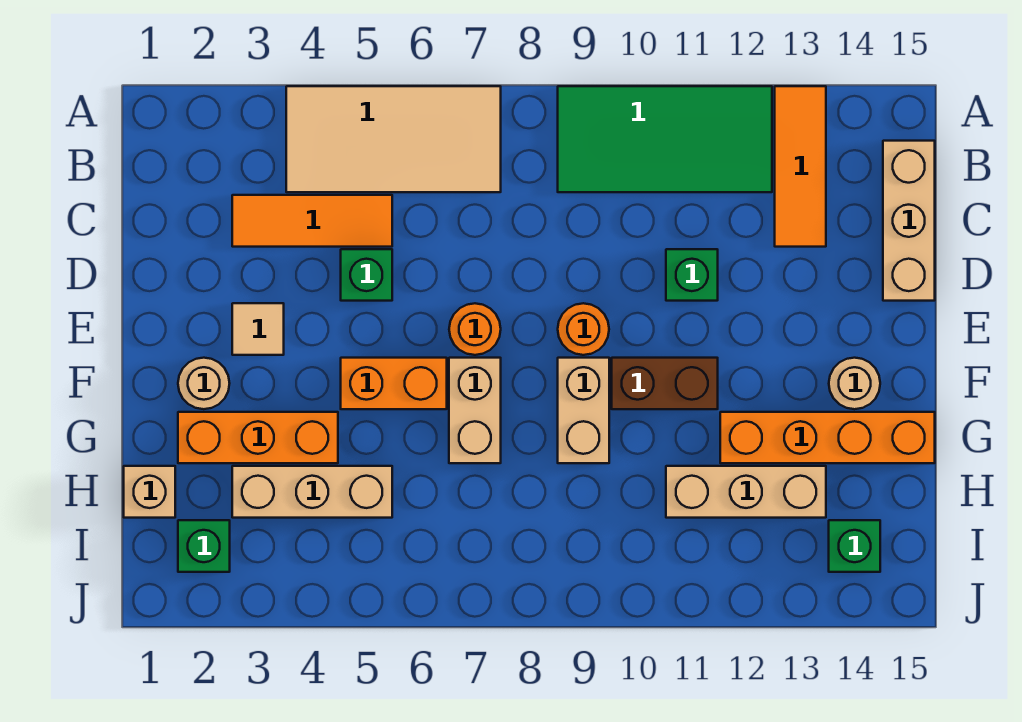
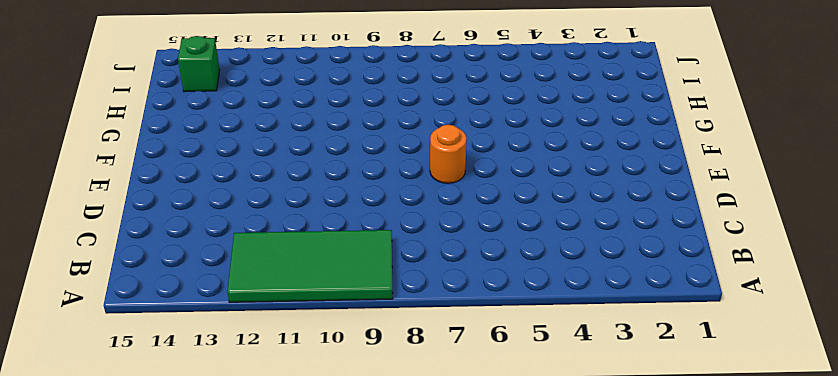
none -> tan 2x4 tile [286,86,501,192]
none -> orange 1x3 tile [775,86,826,247]
none -> tan 1x3 brick [883,141,935,301]

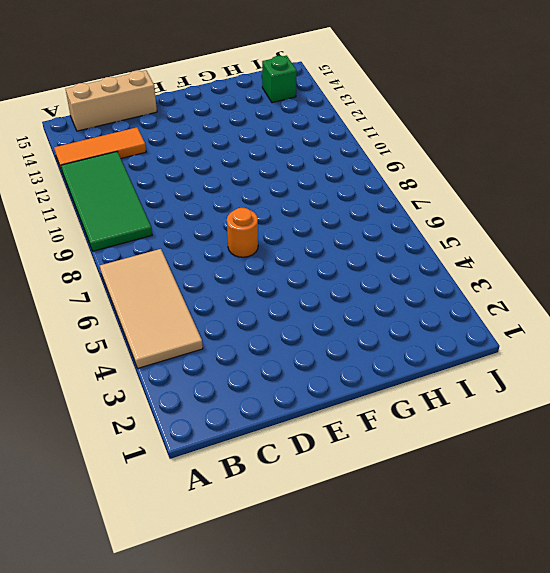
none -> orange 1x3 tile [232,195,392,247]
none -> green 1x1 brick [341,249,392,301]
none -> green 1x1 brick [666,249,718,301]

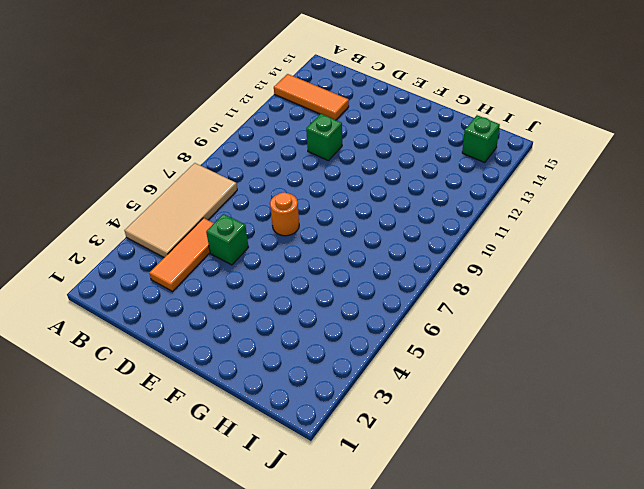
none -> green 2x4 tile [558,86,772,192]
none -> tan 1x3 brick [883,141,935,301]
none -> tan 1x1 tile [232,303,284,355]

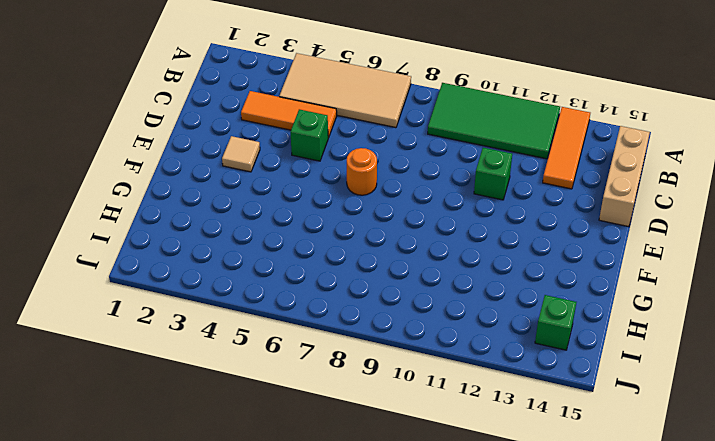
none -> orange 1x1 round brick [558,303,609,355]
none -> tan 1x1 round brick [178,358,230,409]
none -> orange 1x2 brick [341,358,447,409]

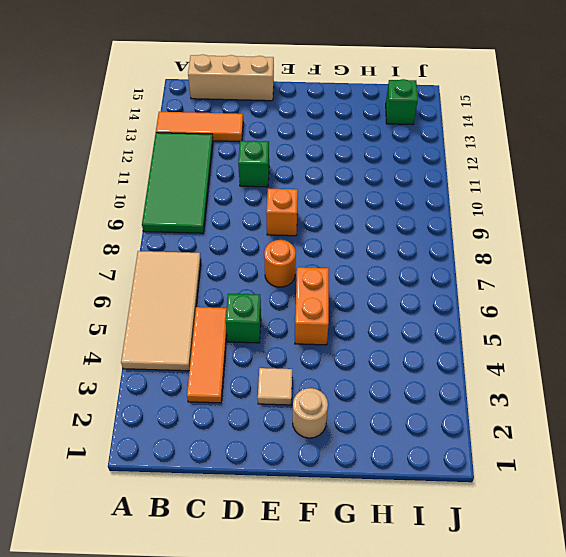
orange 1x1 brick [266,189,298,236] -> orange 1x1 round brick [558,303,609,355]
none -> tan 1x2 brick [449,358,501,463]
none -> tan 1x2 brick [558,358,609,463]
none -> brown 1x2 brick [612,358,718,409]

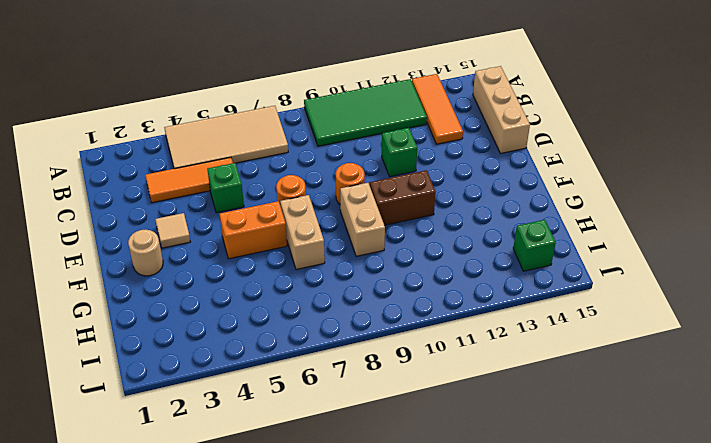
none -> tan 1x1 round brick [829,358,880,409]
none -> orange 1x3 brick [178,412,338,463]
none -> orange 1x4 brick [720,412,935,463]

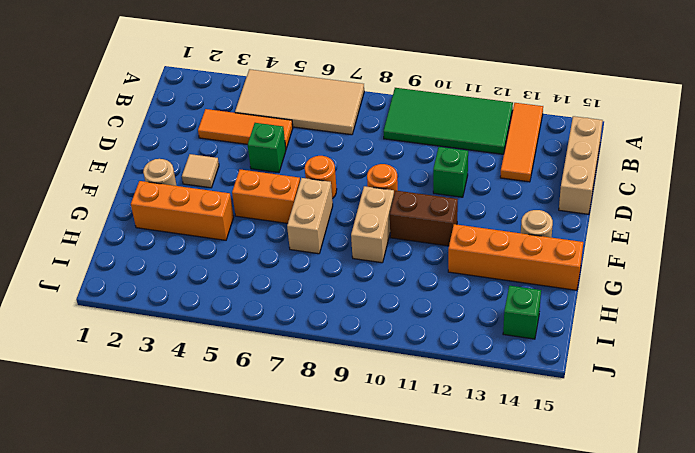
none -> tan 1x1 brick [124,466,175,518]
none -> tan 1x3 brick [232,466,392,518]
none -> tan 1x3 brick [666,466,826,518]

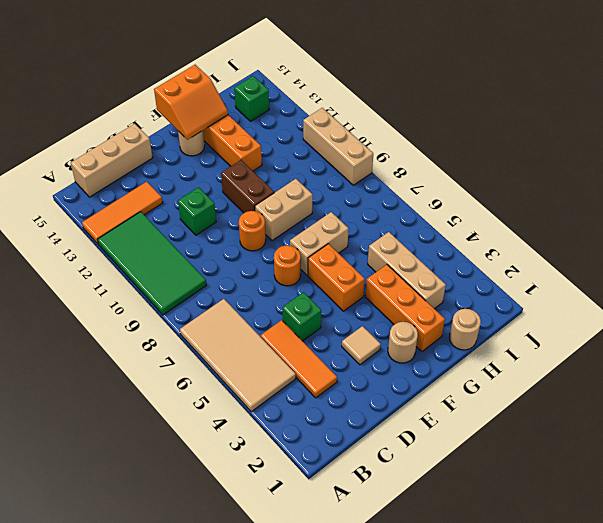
orange 2x2 slope [154,65,228,139] -> none
tan 1x1 round brick [450,309,481,350] -> tan 1x1 brick [124,466,175,518]
tan 1x3 brick [303,108,373,185] -> tan 1x3 brick moved to [666,466,826,518]
none -> green 1x1 brick [178,520,230,572]

